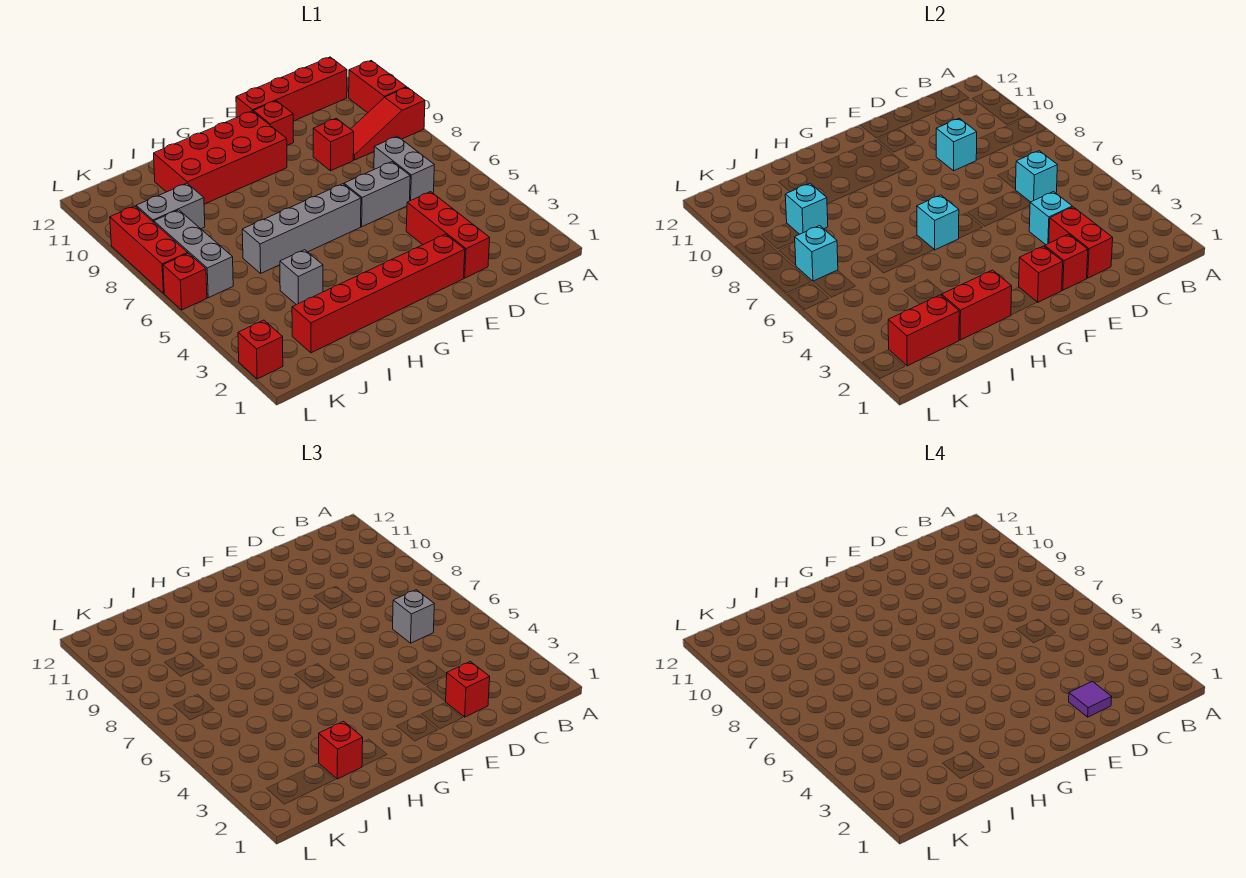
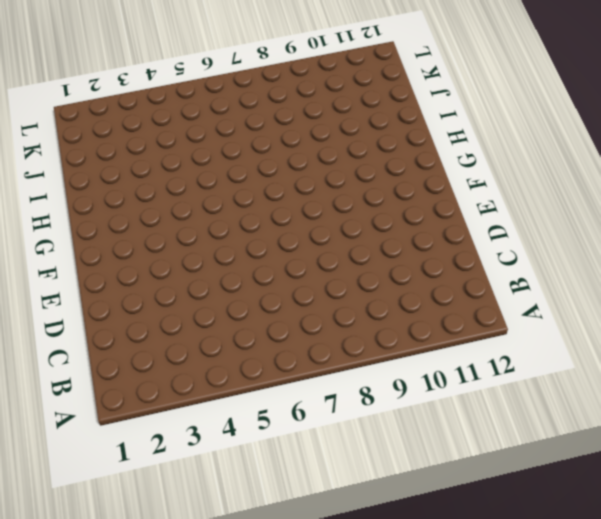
none -> red 1x3 slope [351,87,425,160]
none -> red 1x2 brick [349,61,407,113]
none -> red 1x4 brick [236,57,347,121]
none -> grey 1x2 brick [374,136,434,201]

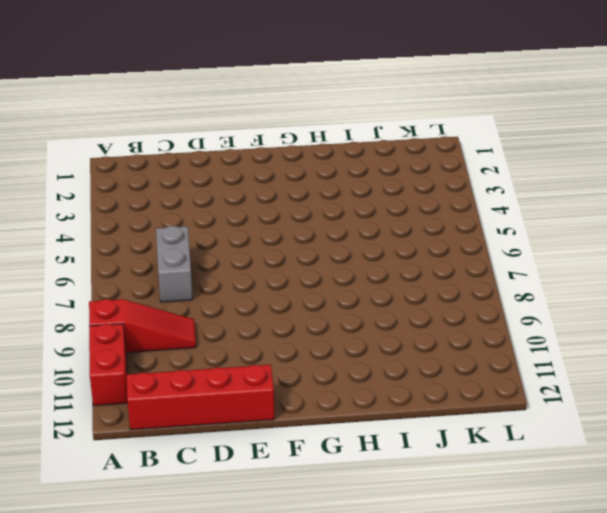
none -> red 1x3 brick [406,192,490,278]
none -> grey 1x2 brick [344,162,410,227]
none -> red 1x1 brick [313,118,354,171]
none -> red 1x6 brick [292,234,465,353]

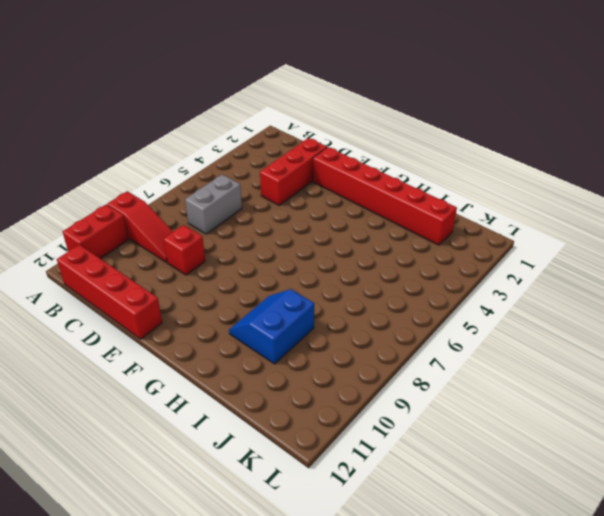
blue 2x2 slope [229,289,314,364] -> red 2x4 brick [154,111,287,204]
none -> grey 1x2 brick [344,162,410,227]
none -> red 1x1 brick [253,101,294,146]
none -> grey 1x4 brick [242,184,361,273]
none -> grey 1x1 brick [280,250,323,305]

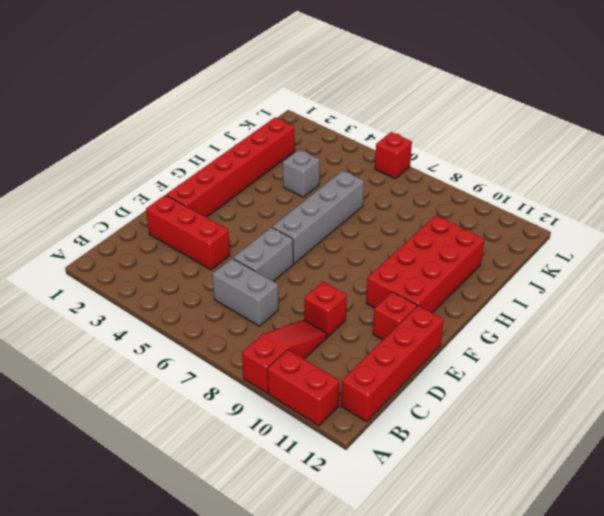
none -> grey 1x2 brick [136,183,205,229]
none -> grey 1x3 brick [154,210,233,298]
none -> red 1x1 brick [238,320,283,379]
none -> red 1x3 brick [110,206,188,294]

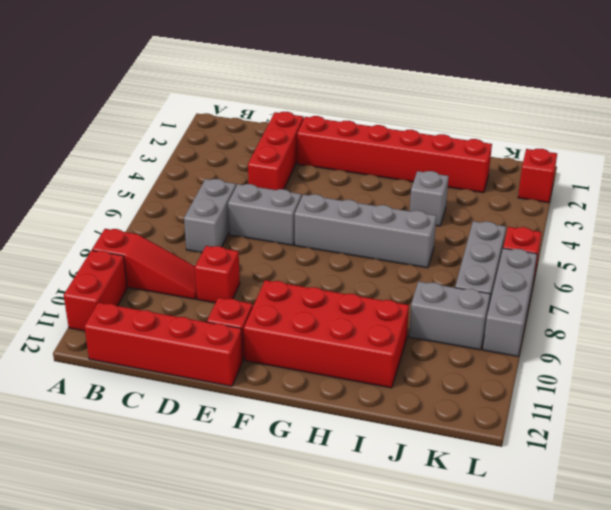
grey 1x3 brick [483,248,537,356] -> red 1x3 brick [110,206,188,294]
none -> cyan 1x1 brick [1015,151,1057,202]
none -> red 1x2 brick [1049,207,1113,278]
none -> cyan 1x1 brick [1029,192,1072,245]
none -> cyan 1x1 brick [936,118,977,171]

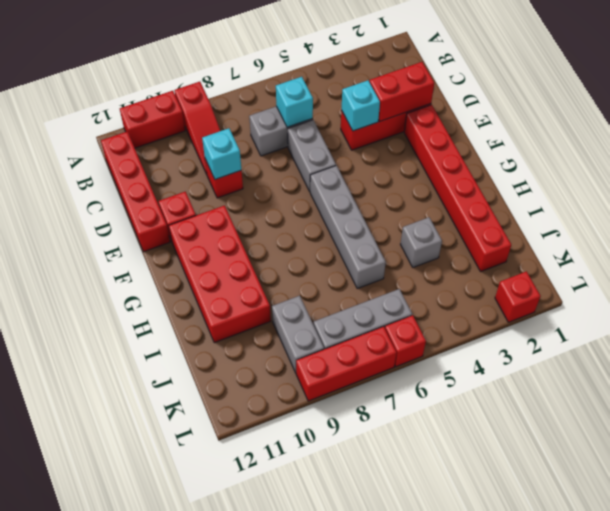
none -> red 1x1 brick [1045,234,1088,290]
none -> red 1x1 brick [1019,246,1063,302]
none -> cyan 1x1 brick [917,195,959,250]
none -> red 1x2 brick [942,270,1012,340]

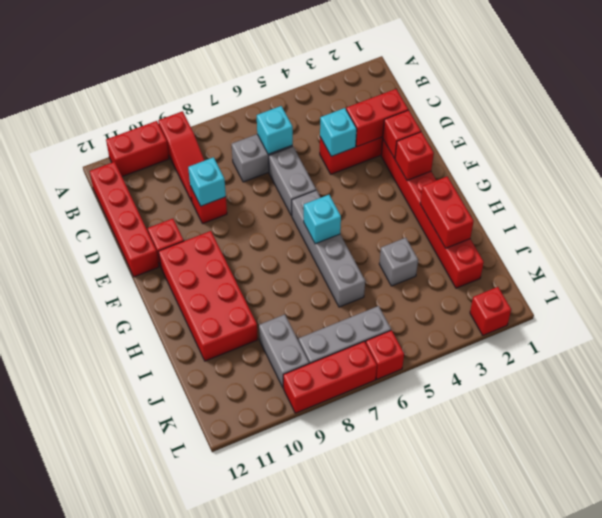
none -> red 1x2 brick [888,295,959,366]
none -> cyan 1x1 brick [785,183,828,234]
none -> cyan 1x1 brick [795,226,838,281]
none -> grey 1x1 brick [393,590,434,643]

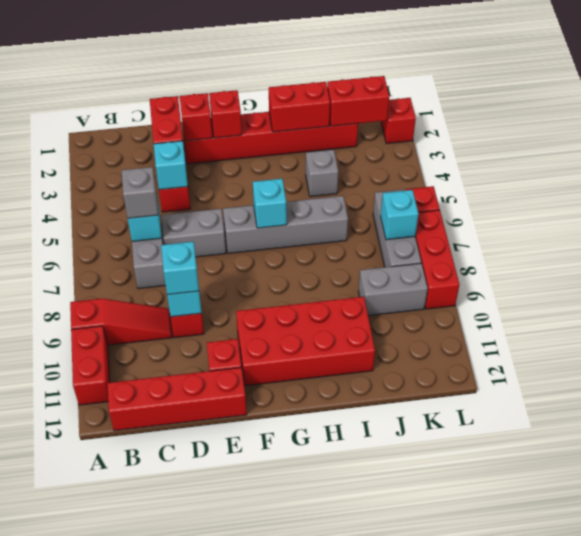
cyan 1x1 brick [161,242,199,295] -> cyan 1x1 brick moved to [785,183,828,234]
none -> red 1x1 brick [445,661,490,717]
none -> red 1x1 brick [319,721,363,779]
none -> purple 1x1 tile [1069,681,1112,717]

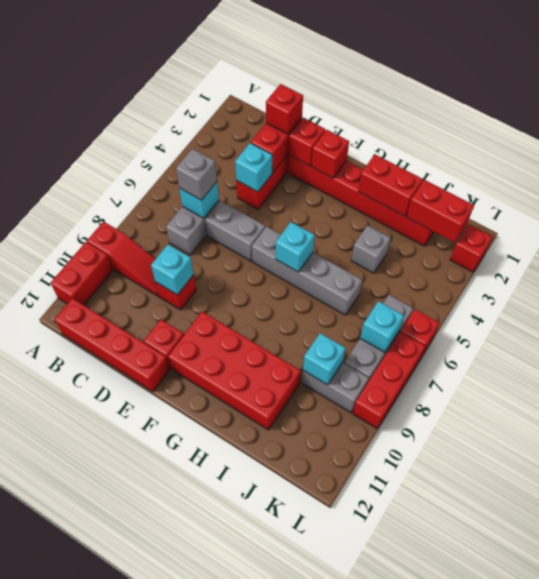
none -> red 1x1 brick [319,721,363,779]
none -> purple 1x1 tile [1069,681,1112,717]

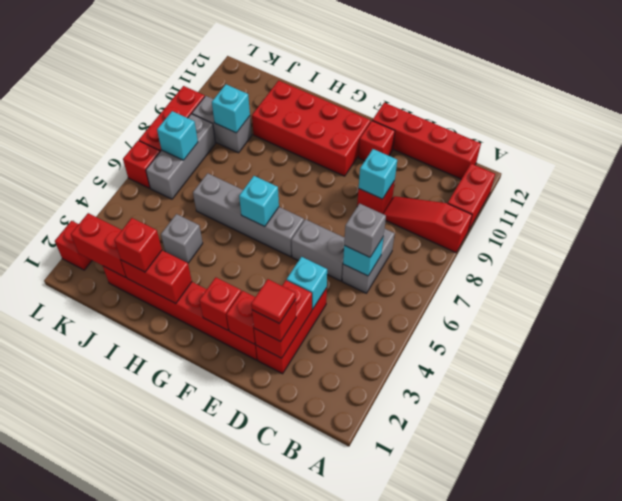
red 1x1 tile [251,279,296,324] -> purple 1x1 tile [1069,681,1112,717]

